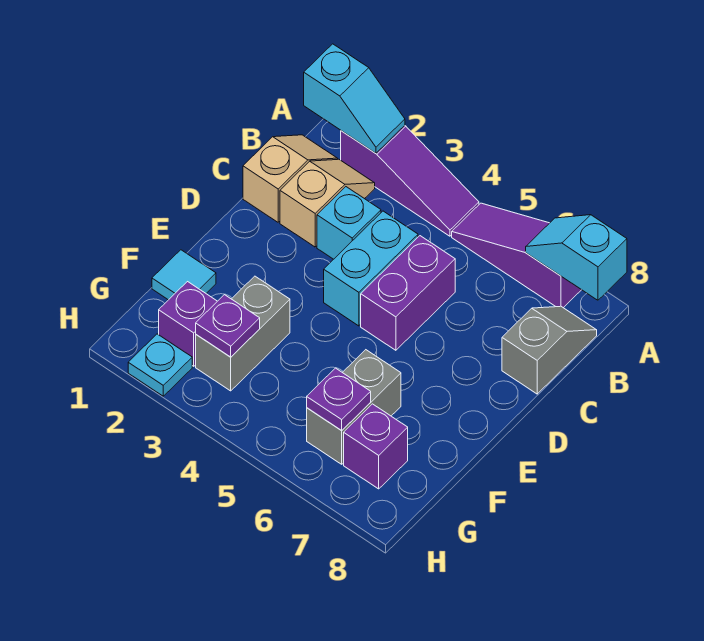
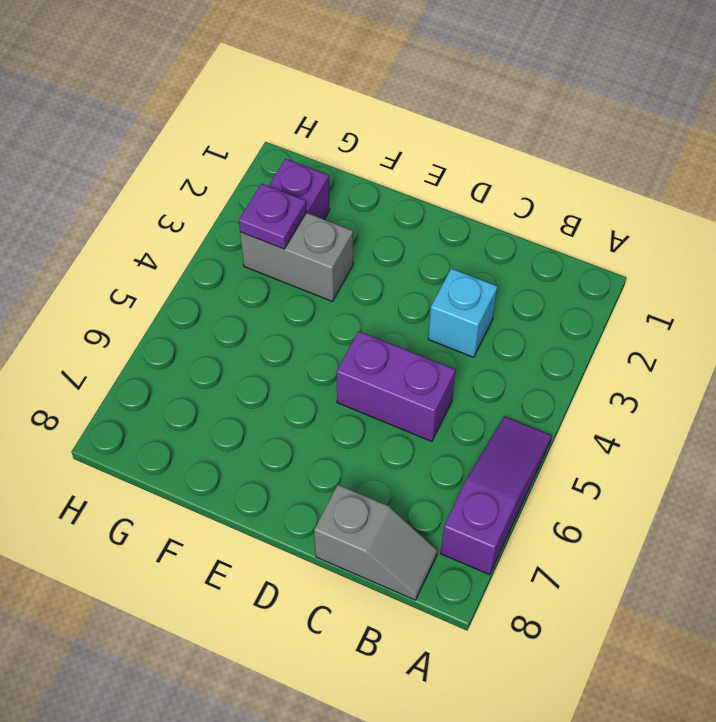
none -> purple 1x3 slope [341,126,479,236]
none -> tan 1x2 slope [243,135,338,222]
none -> tan 1x2 slope [280,159,375,247]

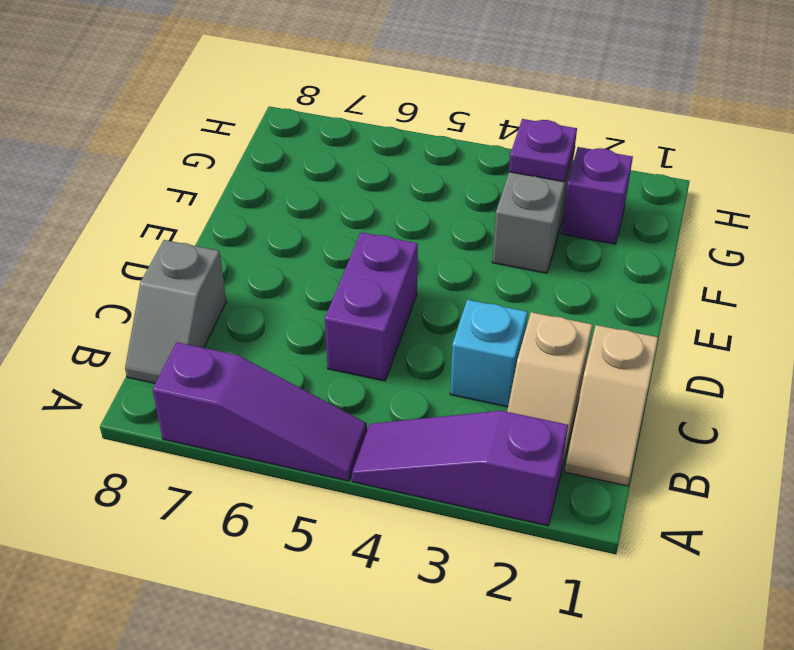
none -> cyan 1x2 brick [324,211,418,326]
none -> cyan 1x1 tile [152,250,216,300]
none -> grey 1x2 brick [307,350,401,464]

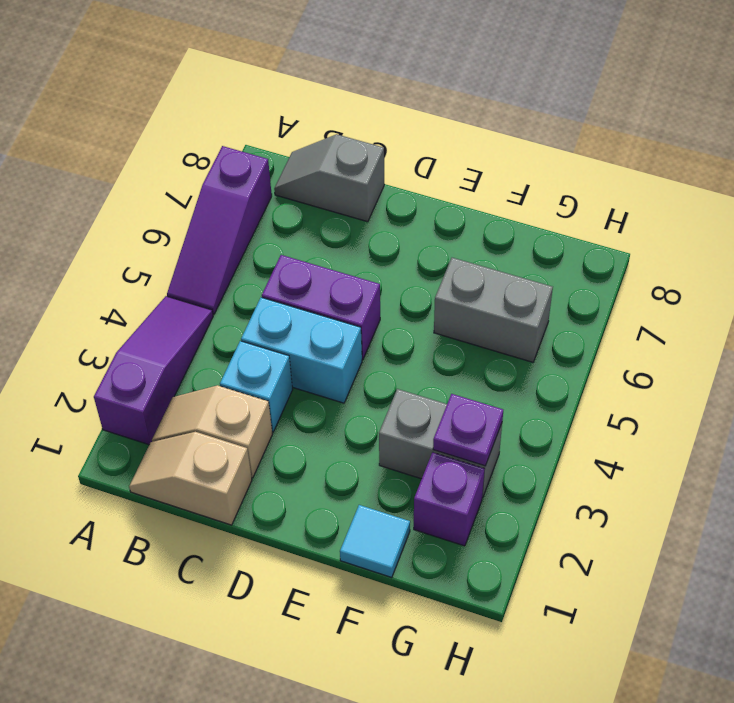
none -> purple 1x1 brick [344,404,408,489]
none -> cyan 1x1 plate [128,334,192,396]
none -> cyan 1x2 slope [304,44,405,153]

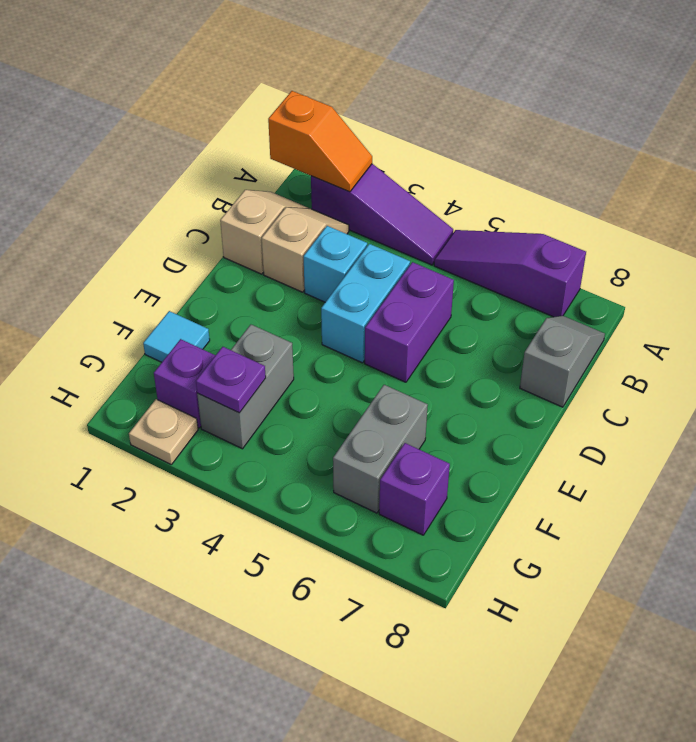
orange 1x2 slope [268,91,372,192] -> cyan 1x2 slope [304,44,405,153]
tan 1x1 plate [129,399,198,464] -> cyan 1x1 plate [128,334,192,396]
none -> cyan 1x2 slope [526,215,627,300]
none -> purple 1x1 plate [307,368,371,431]

